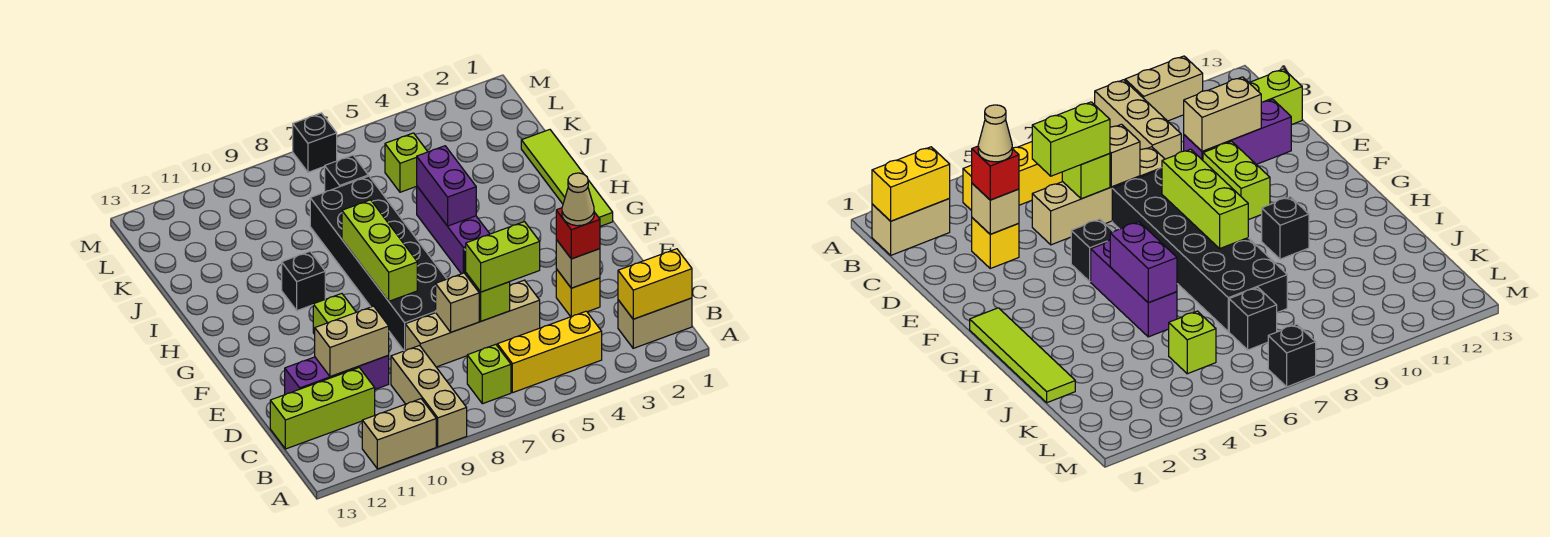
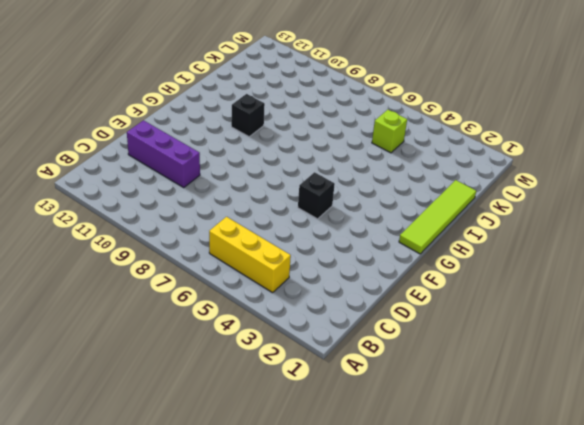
none -> tan 1x3 brick [391,345,467,447]
none -> tan 1x2 brick [362,399,436,469]
none -> tan 1x2 brick [618,298,692,348]

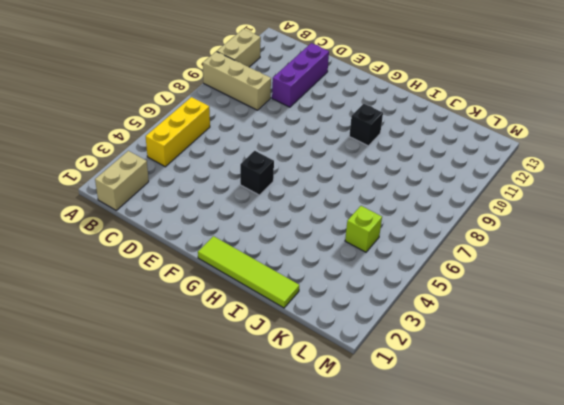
none -> lime 1x1 brick [467,344,511,404]
none -> lime 1x3 brick [270,368,375,449]
none -> yellow 1x1 brick [556,269,600,317]

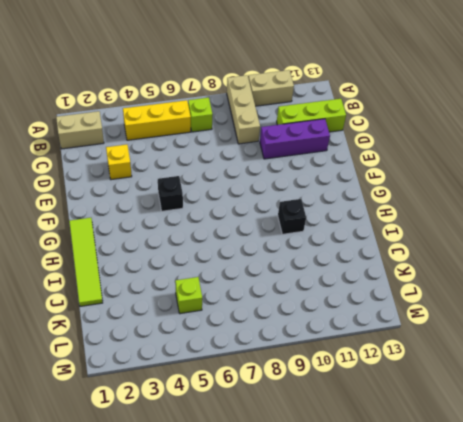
none -> tan 1x4 brick [405,280,540,367]
none -> black 2x6 brick [310,176,446,351]
none -> lime 1x2 brick [313,294,356,334]

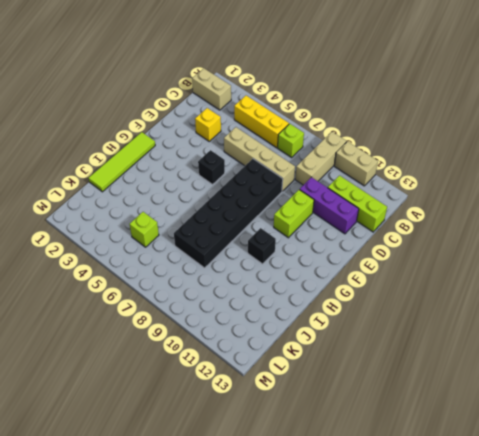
none -> purple 1x3 brick [417,187,489,274]
none -> black 1x1 brick [325,155,368,192]
none -> black 1x1 brick [293,113,337,172]

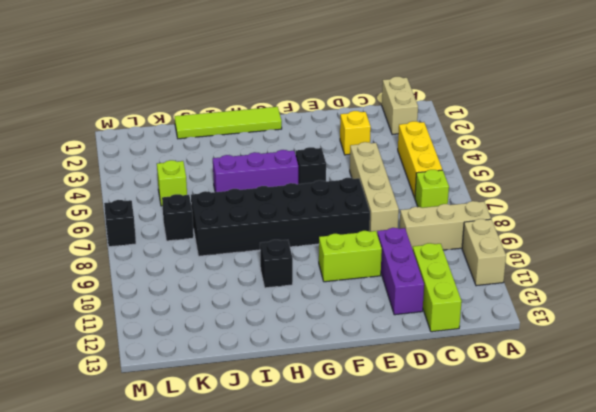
none -> yellow 1x2 brick [618,249,692,319]
none -> tan 1x1 brick [556,240,600,288]
none -> lime 1x1 brick [466,273,510,321]

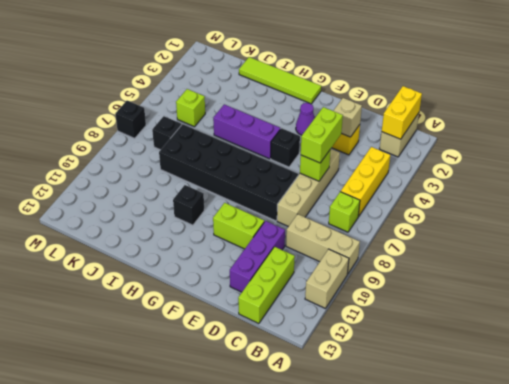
purple 1x1 cone [296,103,314,135] -> none
none -> tan 1x1 brick [436,273,479,332]
none -> tan 1x2 brick [315,306,389,377]
none -> lime 1x3 brick [342,200,417,301]

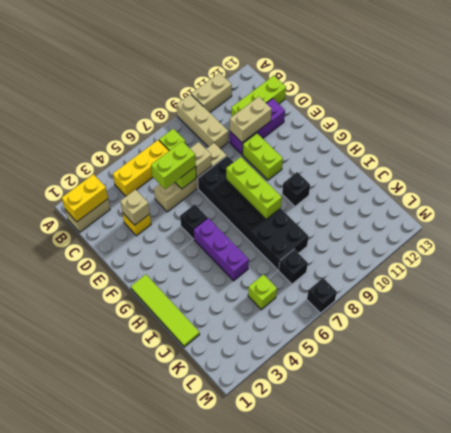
none -> purple 1x2 brick [417,146,476,226]
none -> red 1x1 brick [556,208,600,259]
none -> tan 1x1 cone [562,173,594,226]

